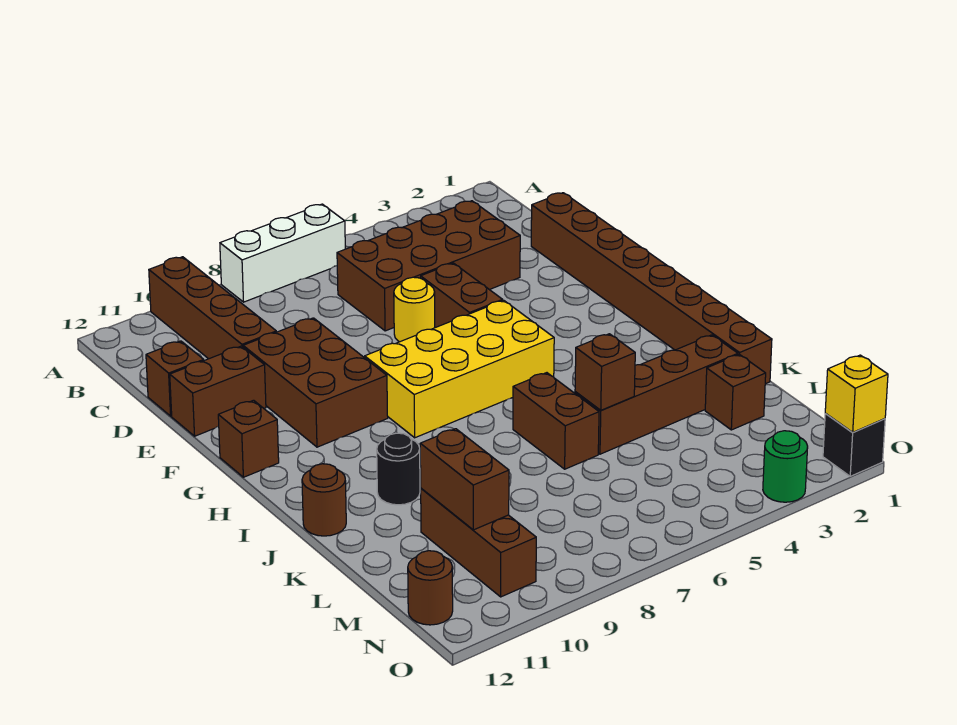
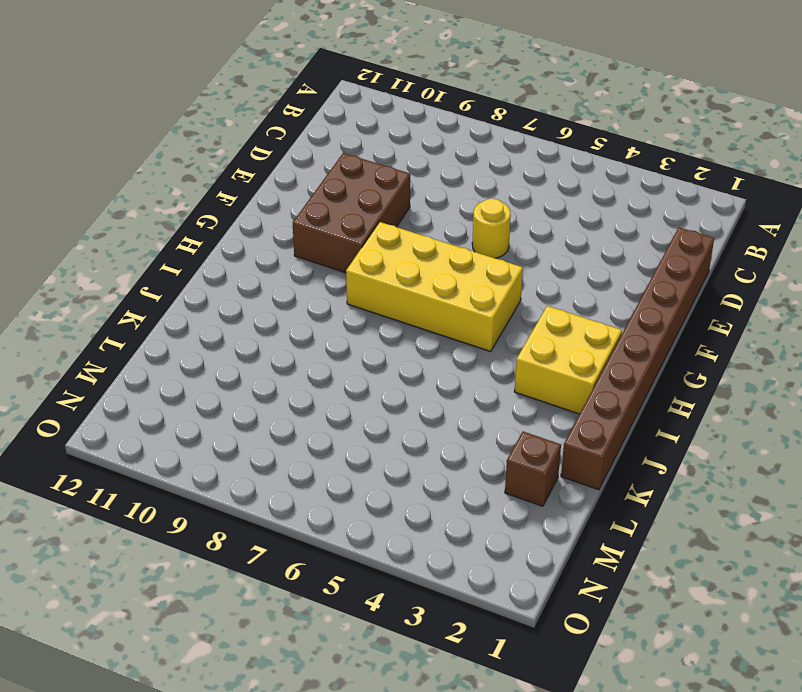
yellow 2x2 brick [514,306,622,414] -> none
none -> white 1x3 brick [220,204,345,302]
none -> brown 1x4 brick [149,257,276,359]
none -> brown 2x4 brick [337,201,520,331]

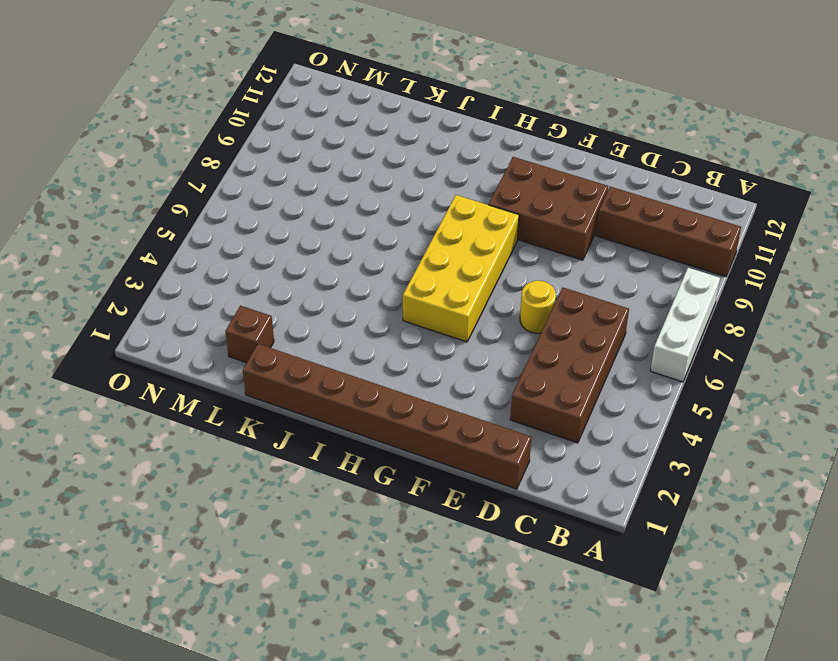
none -> brown 1x1 brick [146,341,204,416]
none -> brown 1x2 brick [421,263,503,328]
none -> brown 1x2 brick [170,346,266,436]

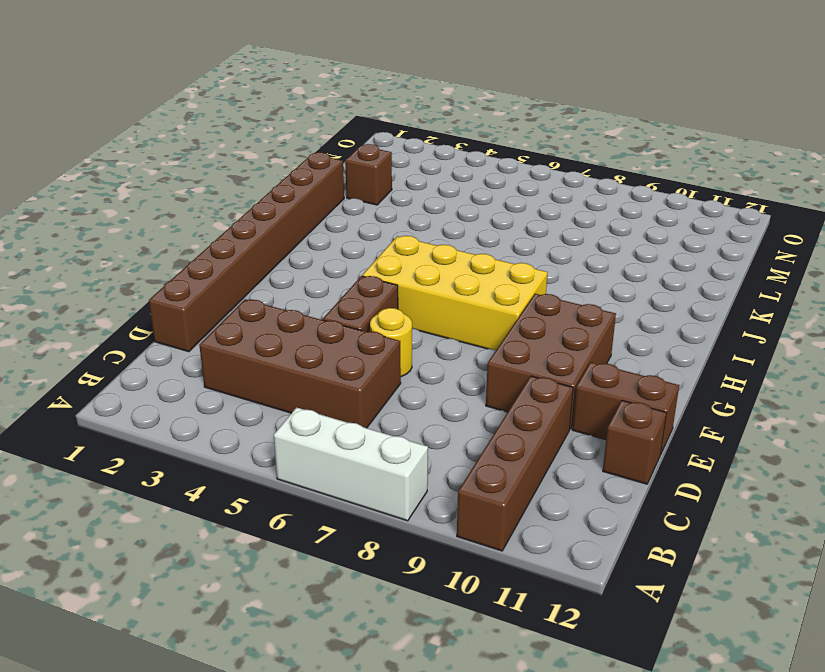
none -> brown 1x1 brick [218,400,279,477]
none -> brown 1x2 brick [513,373,599,469]
none -> black 1x1 round brick [377,433,420,505]

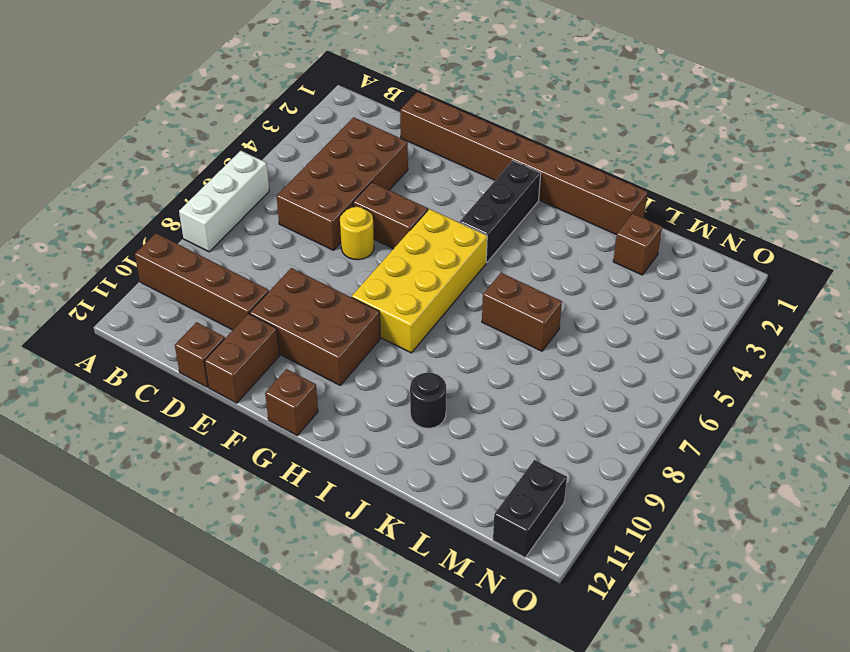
black 1x3 brick [460,161,541,263] -> none
black 1x2 brick [493,460,567,557] -> brown 1x1 round brick [408,551,453,625]
none -> brown 1x1 round brick [302,464,346,536]
none -> brown 1x4 brick [575,335,738,454]
none -> brown 1x3 brick [421,488,536,597]

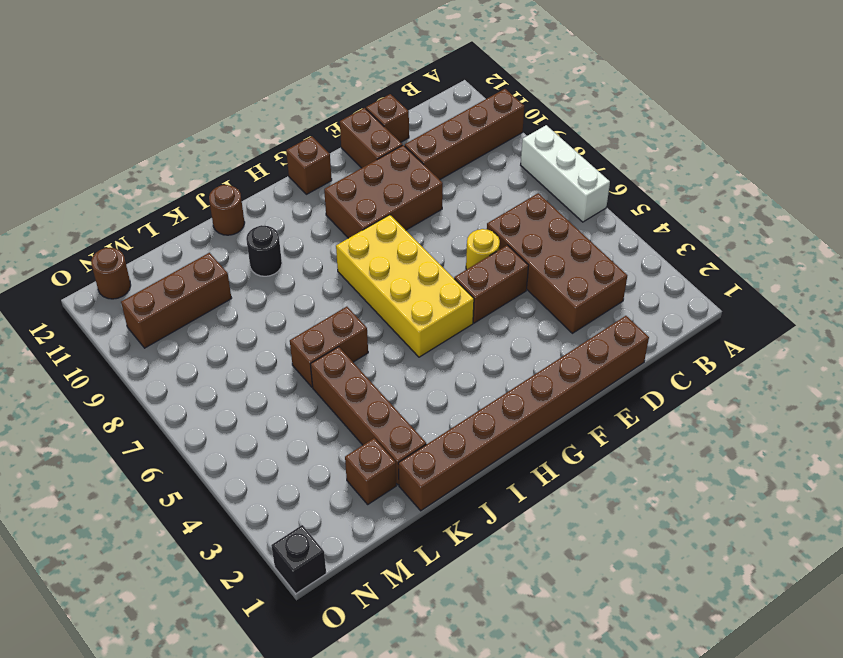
none -> green 1x1 round brick [763,431,808,502]
none -> brown 1x1 brick [575,334,635,410]
none -> brown 1x2 brick [420,429,509,530]

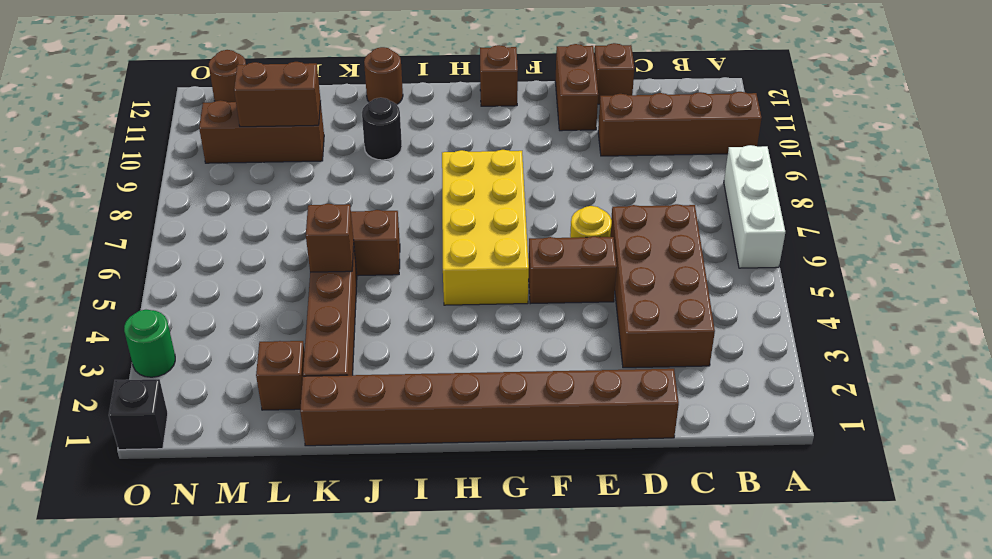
none -> brown 2x3 brick [243,318,388,447]
none -> yellow 1x1 brick [825,355,888,432]

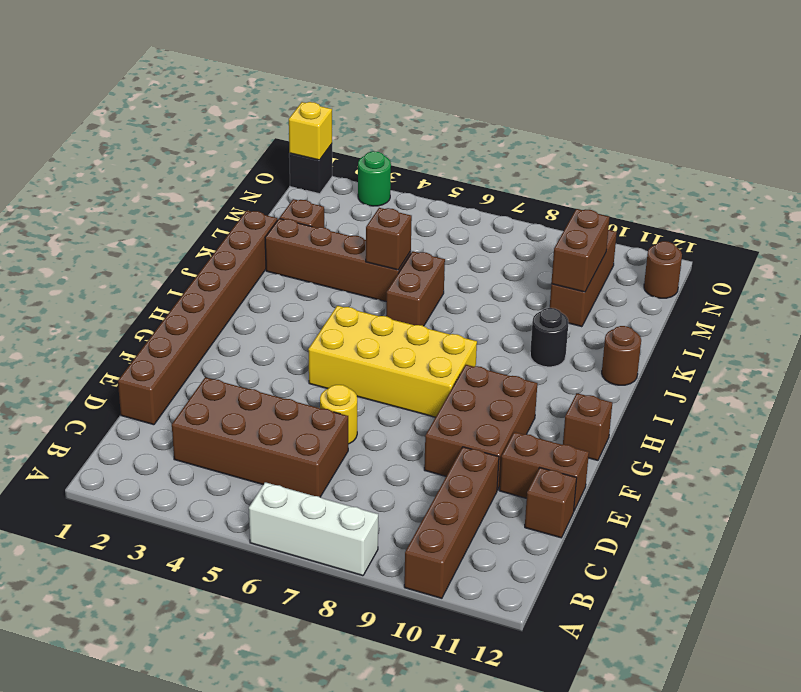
none -> brown 1x2 brick [421,263,503,328]

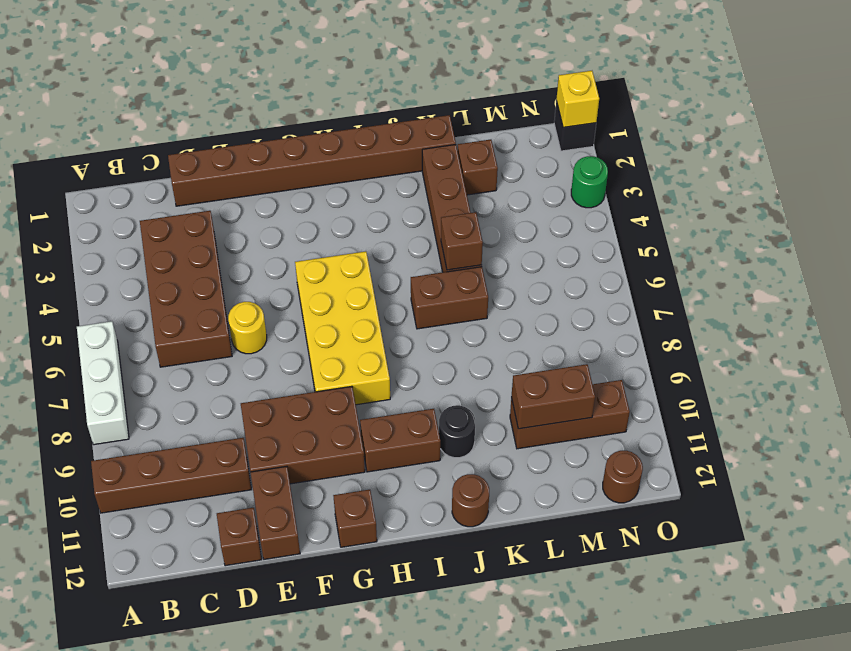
brown 1x2 brick [360,409,440,472] -> brown 1x2 brick moved to [421,263,503,328]

